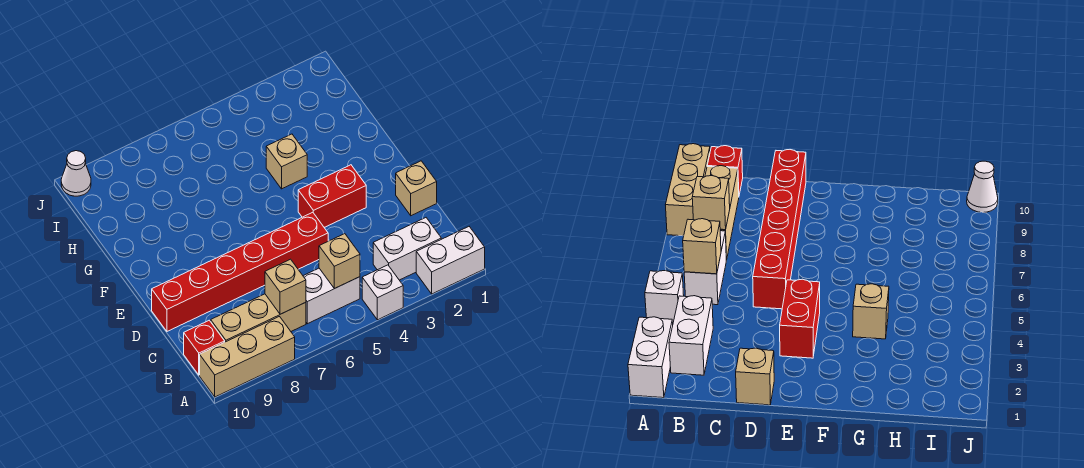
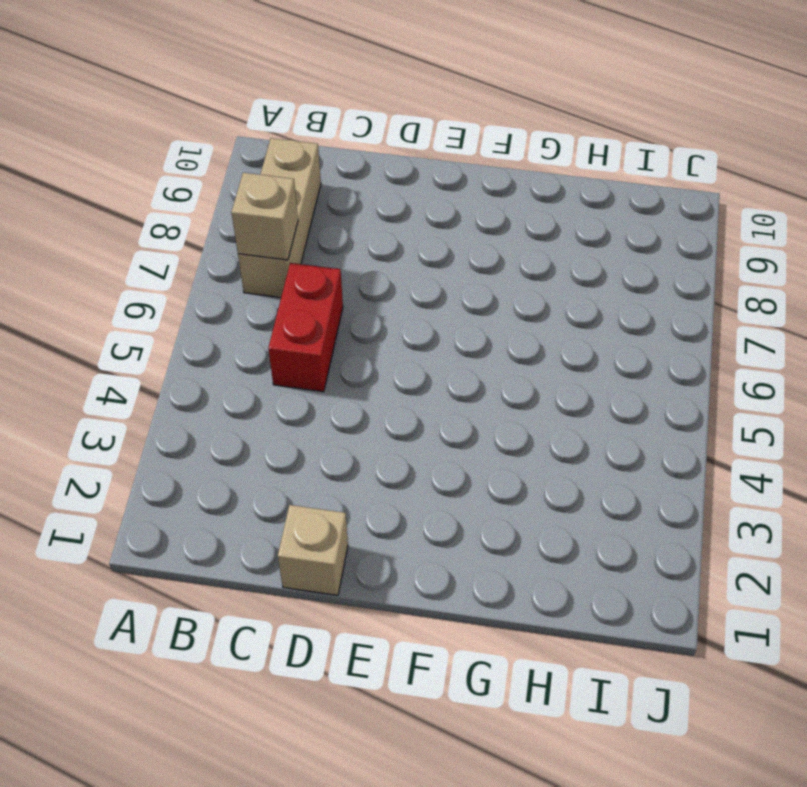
red 1x2 brick [268,263,343,392] -> red 1x2 brick moved to [298,165,366,227]
none -> white 1x2 brick [416,227,485,294]
none -> white 1x1 brick [362,265,403,320]
none -> tan 1x3 brick [200,317,295,397]

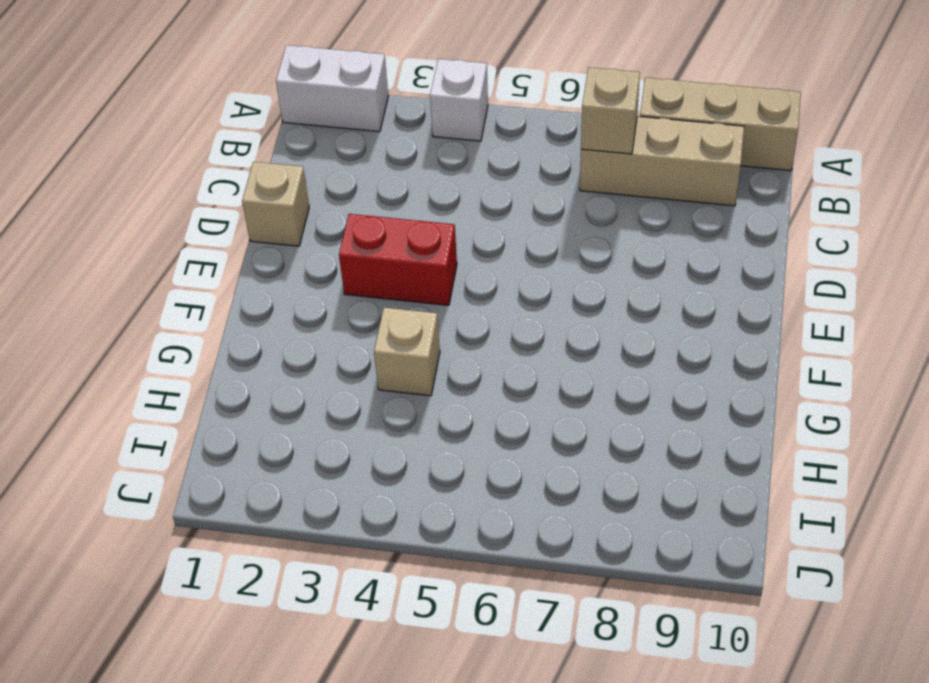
none -> white 1x2 brick [373,218,441,280]
none -> white 1x2 brick [303,268,360,324]
none -> red 1x1 brick [184,320,225,375]

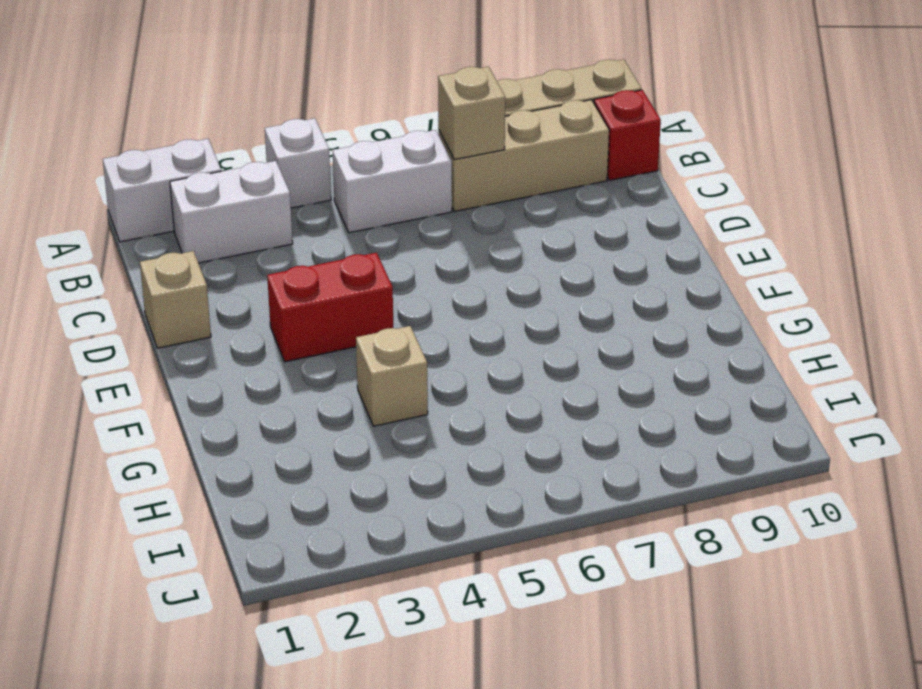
none -> red 1x6 brick [152,212,328,331]
none -> white 1x1 cone [61,151,91,196]
none -> tan 1x1 brick [319,234,360,289]

